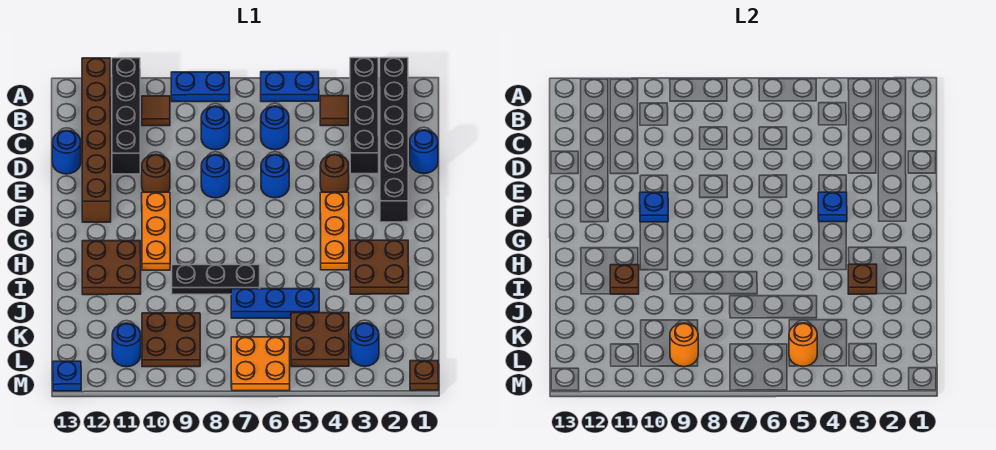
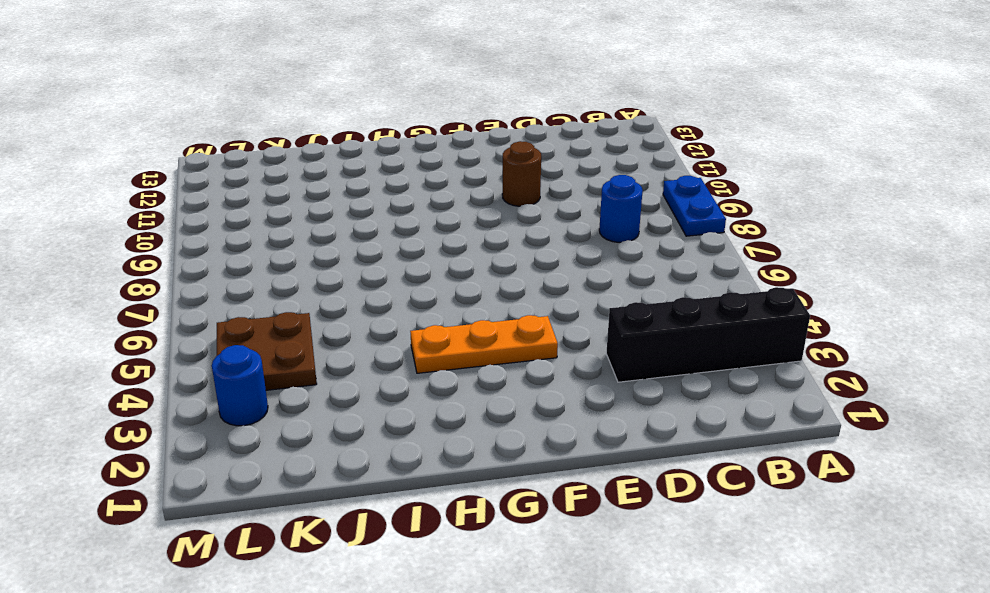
none -> black 1x6 brick [380,58,408,222]
none -> blue 1x2 plate [261,72,319,102]
none -> black 1x4 brick [112,58,140,174]
none -> brown 1x6 brick [82,58,111,222]

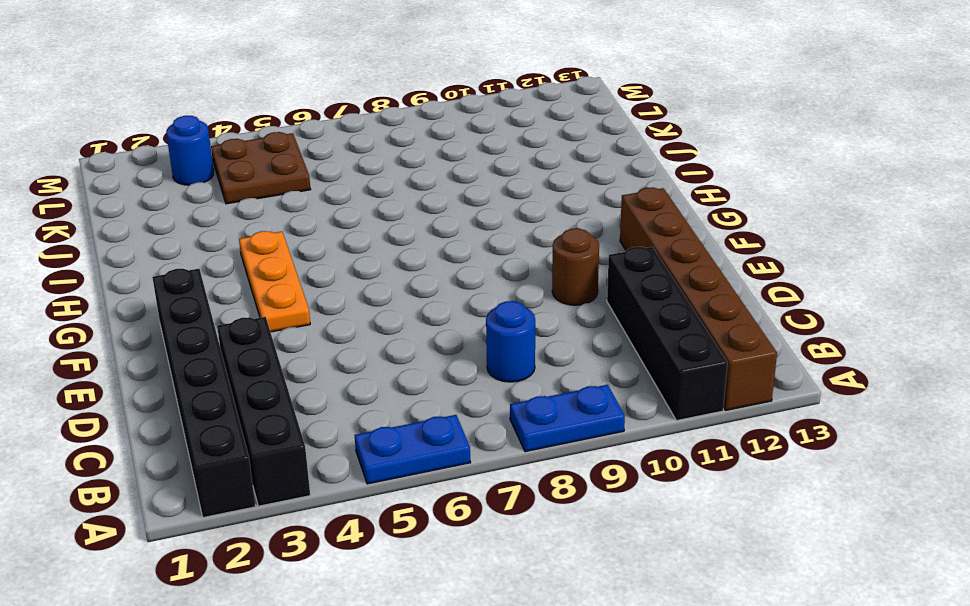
none -> brown 1x1 tile [320,96,349,126]
none -> brown 1x1 tile [142,96,170,126]
none -> blue 1x1 round brick [261,106,289,150]
none -> blue 1x1 round brick [410,130,438,174]

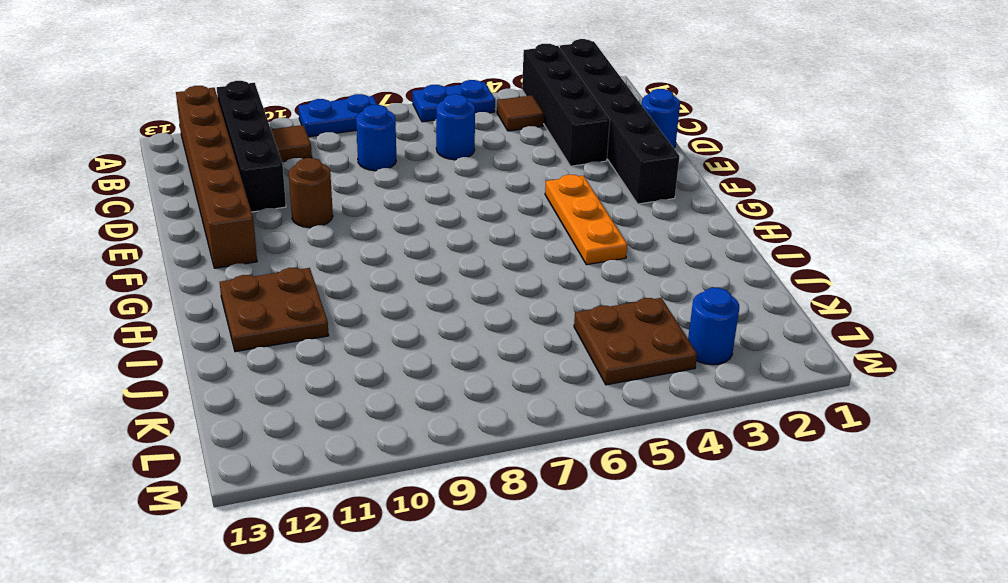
none -> blue 1x1 round brick [52,130,81,174]
none -> brown 1x1 round brick [320,154,349,192]
none -> blue 1x1 round brick [261,154,289,198]
none -> blue 1x1 round brick [201,154,230,198]

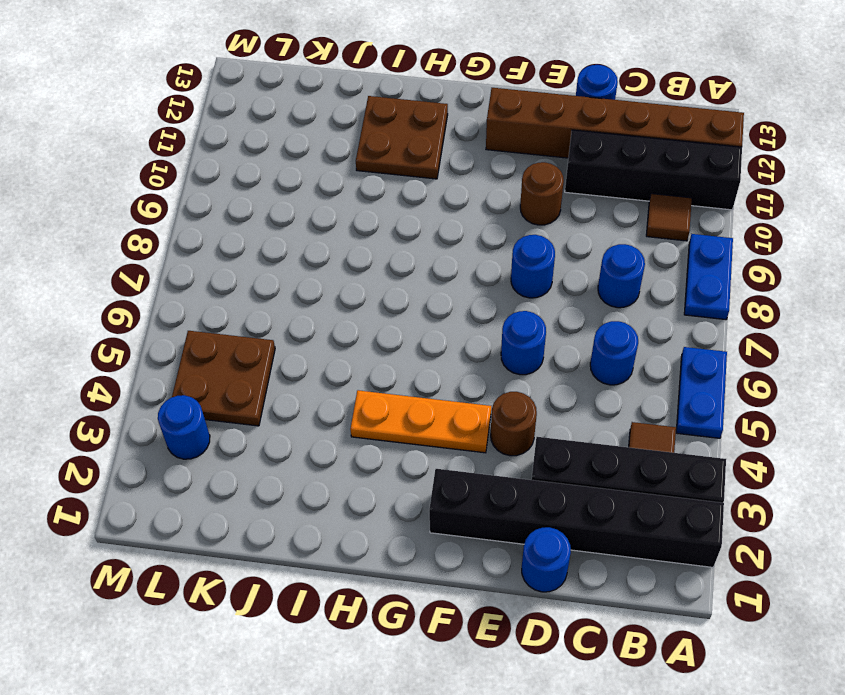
none -> orange 1x3 plate [142,192,170,270]
none -> brown 2x2 plate [350,240,409,294]
none -> black 1x3 plate [172,265,260,294]
none -> blue 1x3 plate [231,289,319,318]

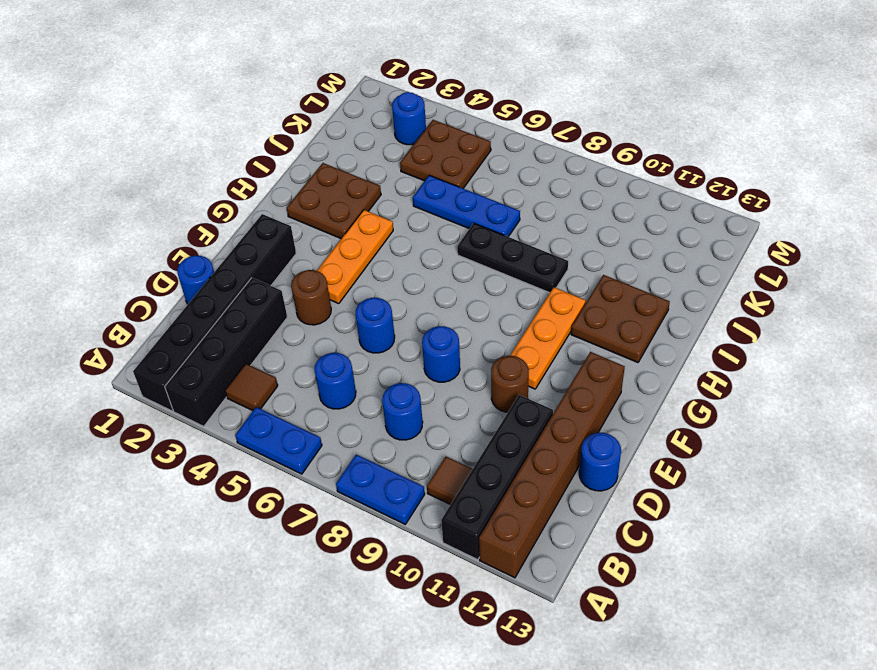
none -> brown 2x2 plate [142,313,200,367]
none -> orange 2x2 plate [231,337,290,391]
none -> blue 1x1 round brick [112,323,141,367]
none -> brown 1x1 plate [410,361,439,391]

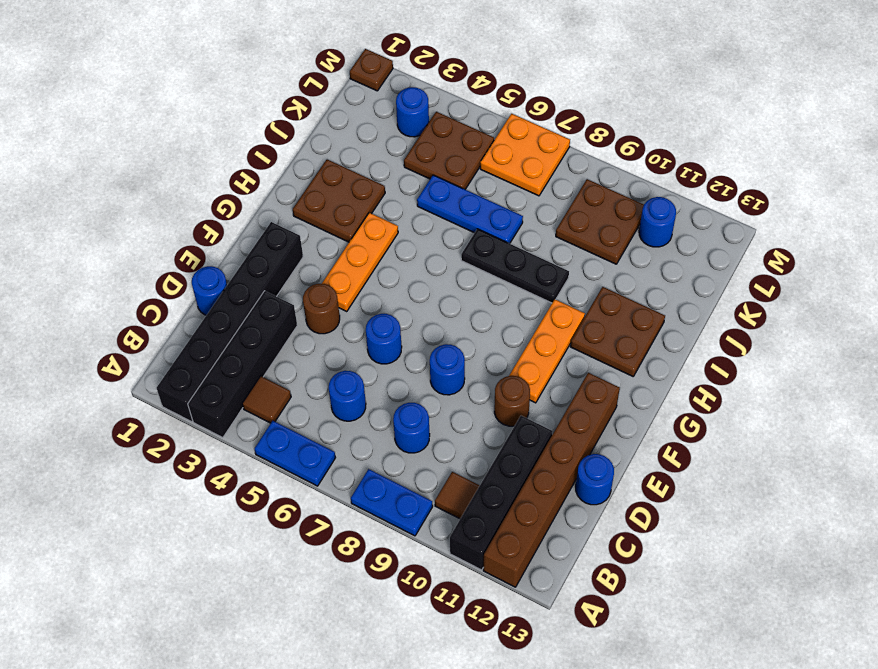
none -> blue 1x1 plate [53,361,81,391]
none -> blue 1x1 plate [818,192,847,222]
none -> blue 1x1 plate [640,192,668,222]
none -> brown 1x1 plate [848,264,877,294]

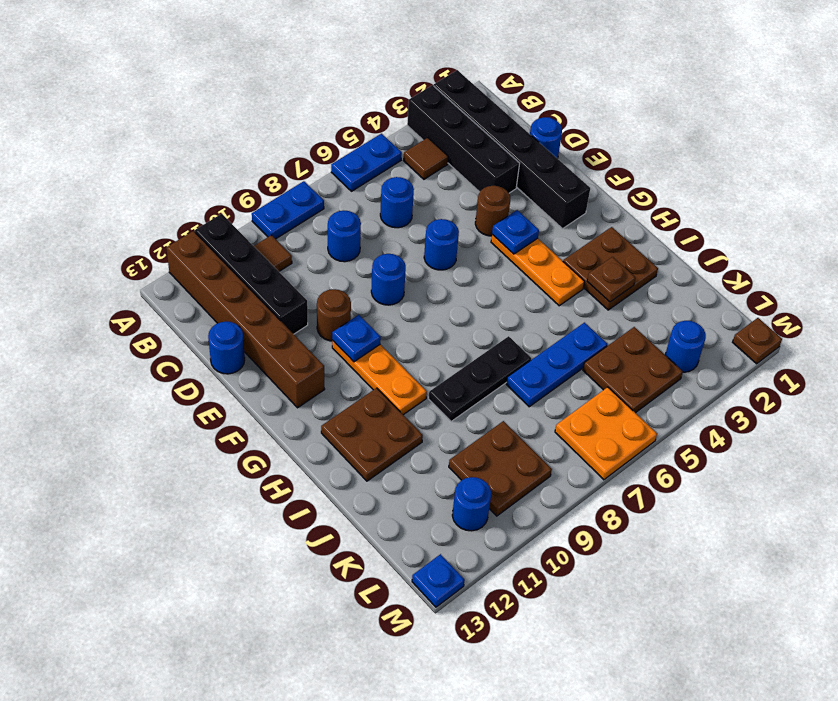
none -> brown 1x1 plate [610,265,639,294]
none -> orange 1x1 round brick [789,323,817,367]
none -> orange 1x1 round brick [670,323,698,367]

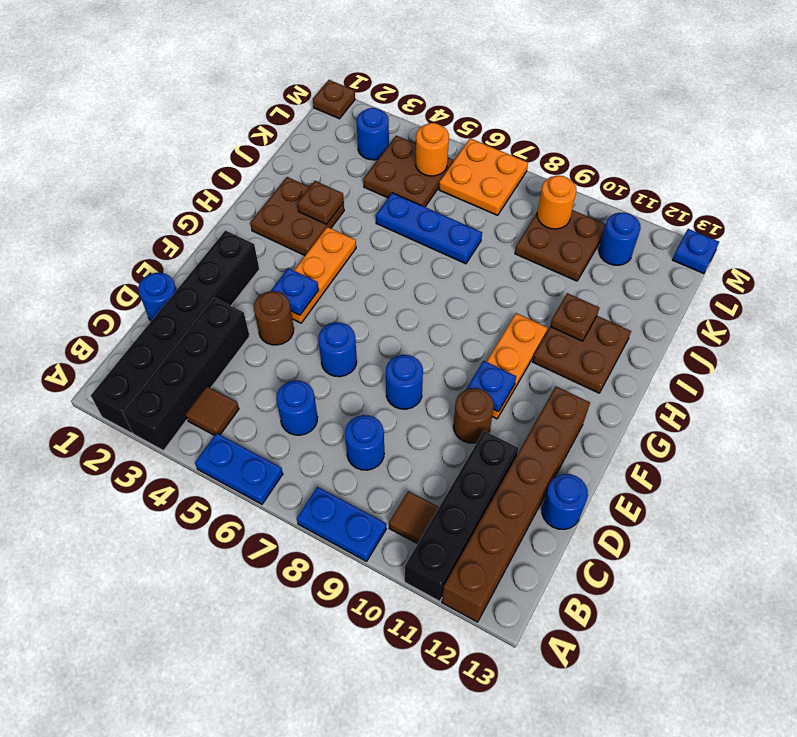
none -> black 1x3 plate [172,265,260,294]

